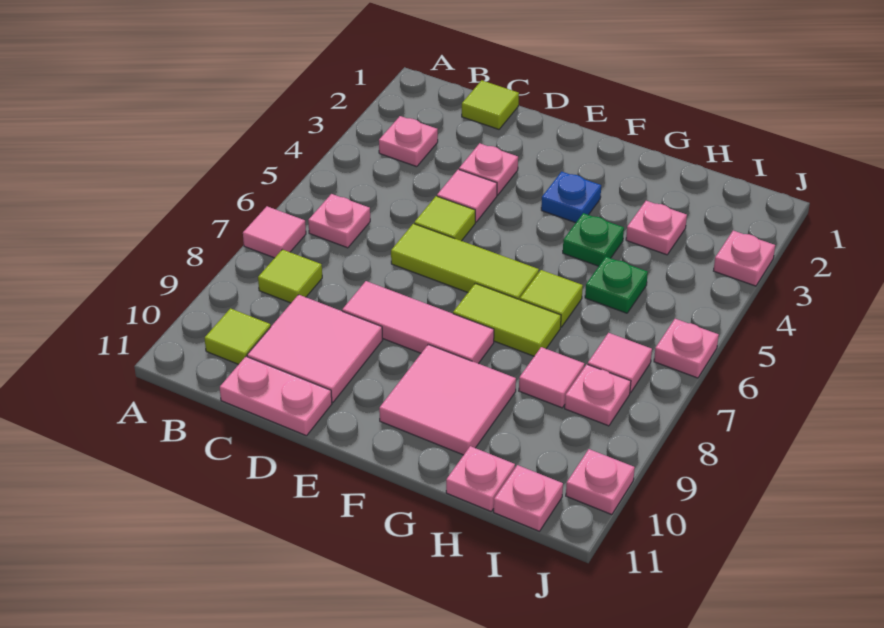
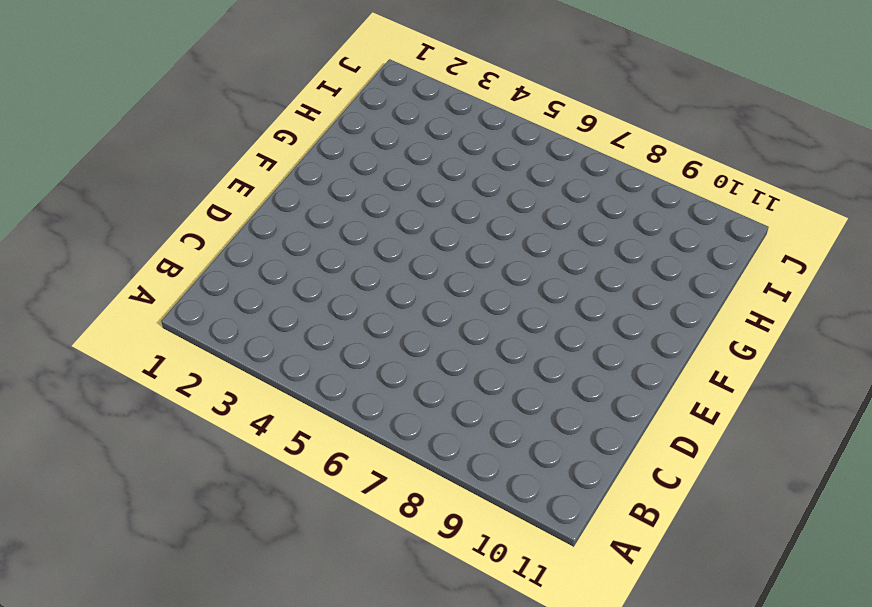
none -> pink 1x1 tile [243,206,306,258]
none -> pink 1x1 plate [379,116,438,167]
none -> pink 1x1 plate [308,194,370,248]

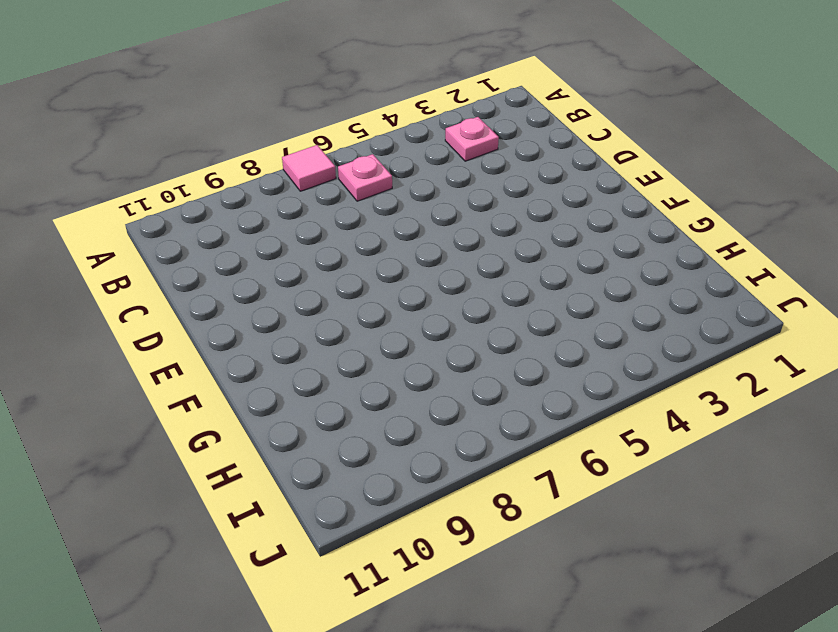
none -> lime 1x1 tile [258,249,322,303]
none -> lime 1x1 tile [205,308,271,365]
none -> lime 1x1 tile [462,80,519,129]

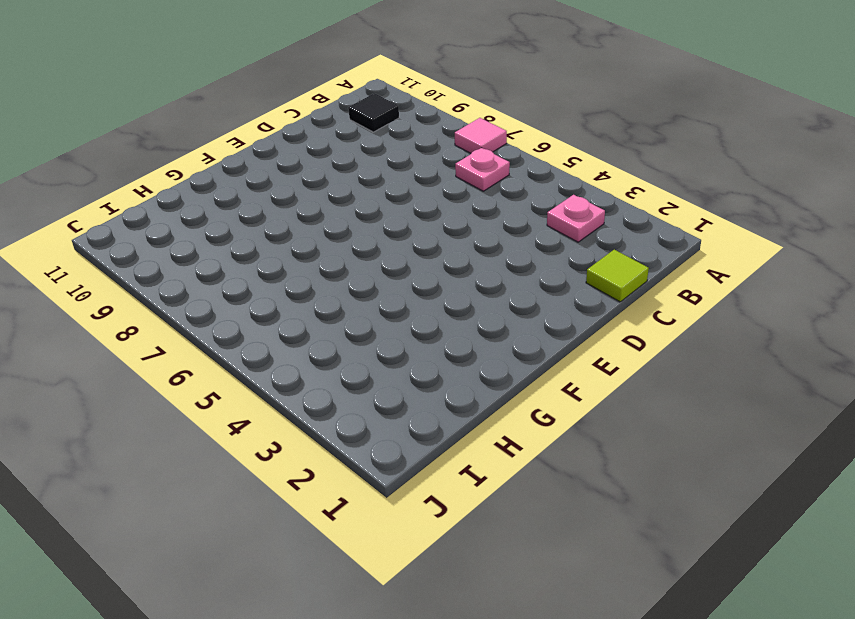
black 1x1 tile [348,93,399,132] -> lime 1x1 tile [205,308,271,365]
none -> lime 1x1 tile [258,249,322,303]
none -> pink 2x2 tile [247,295,382,402]
none -> pink 1x2 plate [220,357,332,436]

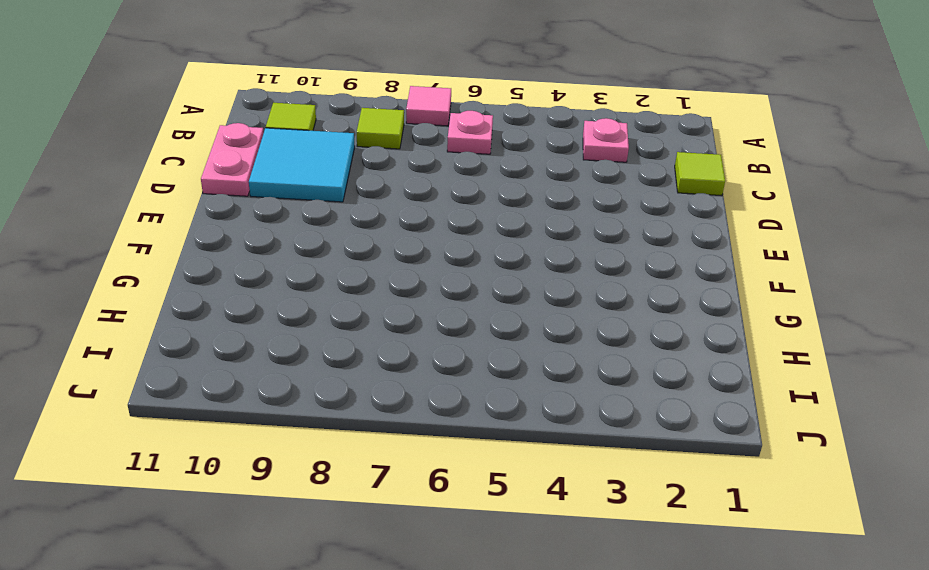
cyan 2x2 tile [249,128,355,202] -> pink 2x2 tile [247,295,382,402]
none -> pink 1x1 plate [459,143,518,195]
none -> pink 1x1 tile [437,169,497,222]
none -> lime 1x1 tile [414,196,475,241]

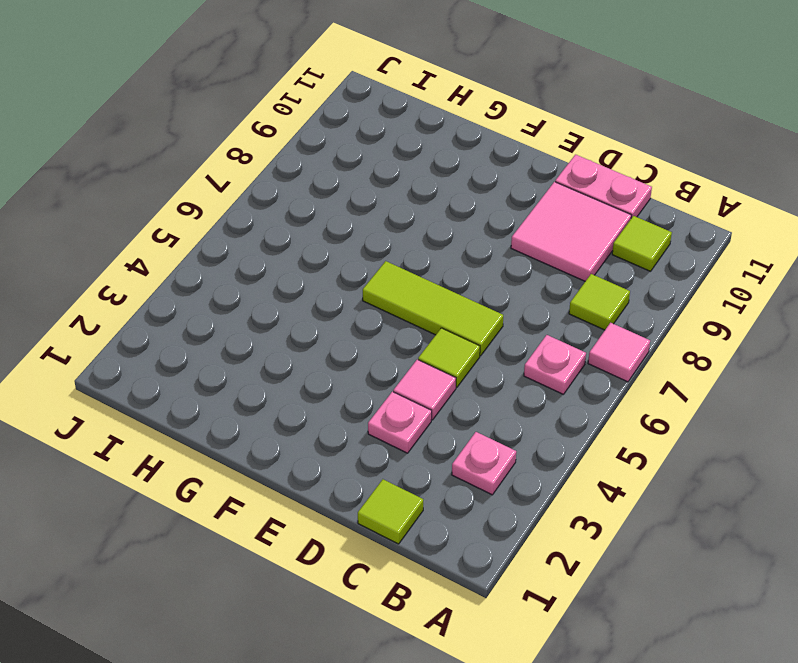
none -> pink 1x3 tile [342,281,494,364]
none -> blue 1x1 plate [541,172,601,223]
none -> lime 1x2 tile [453,283,561,356]

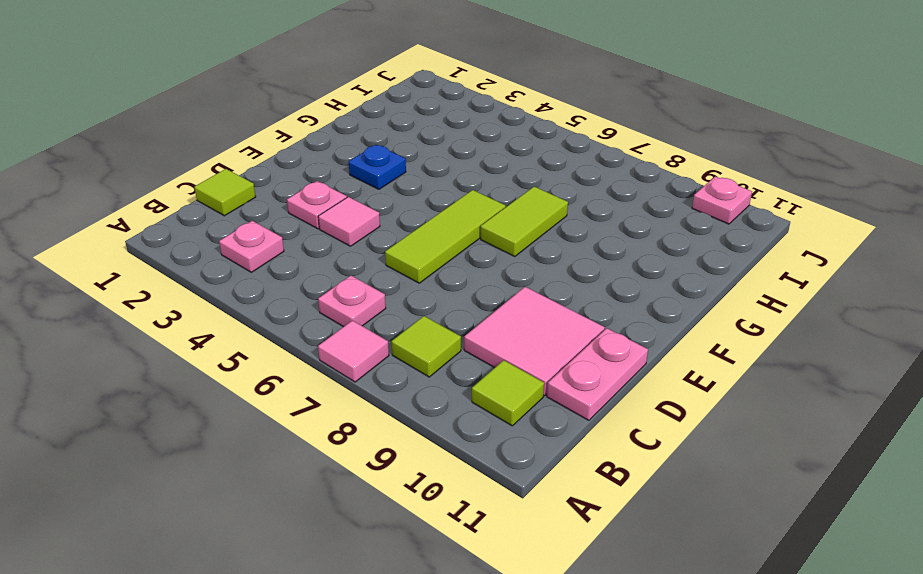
none -> lime 1x1 tile [414,196,475,241]
none -> pink 1x3 tile [342,281,494,364]
none -> pink 2x2 tile [379,344,516,455]

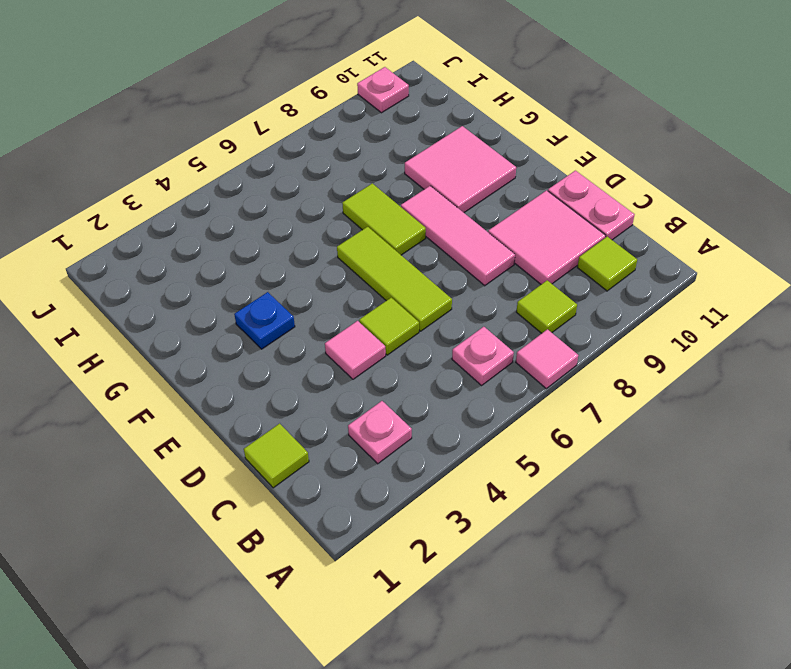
none -> pink 1x1 plate [459,143,518,195]
none -> green 1x1 plate [563,213,624,266]
none -> lime 1x1 tile [520,270,583,327]

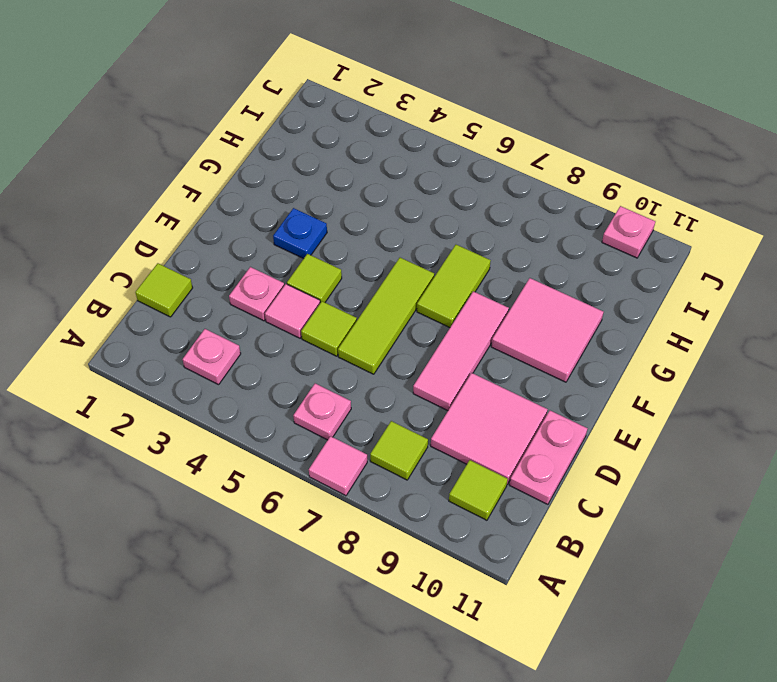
lime 1x1 tile [287,254,342,303] -> lime 1x1 tile moved to [520,270,583,327]
none -> green 1x1 plate [563,213,624,266]
none -> pink 1x1 plate [626,201,687,255]
none -> green 1x1 plate [585,257,648,313]

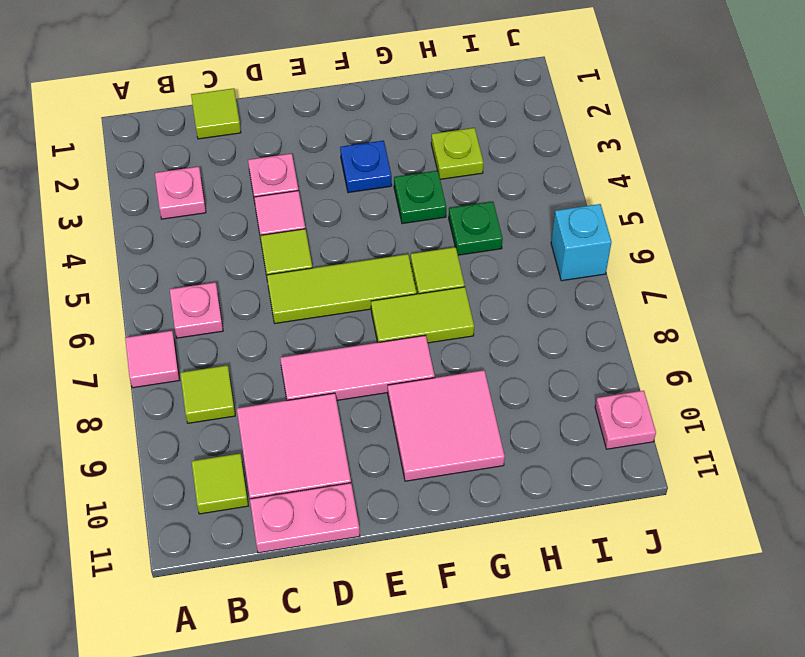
lime 1x1 plate [431,128,484,179] -> pink 1x1 plate [626,201,687,255]
cyan 1x1 brick [551,204,612,281] -> pink 1x1 plate [654,319,719,378]
none -> pink 1x1 tile [519,347,584,408]
none -> pink 1x1 plate [446,446,515,511]
none -> pink 1x1 tile [588,333,652,393]

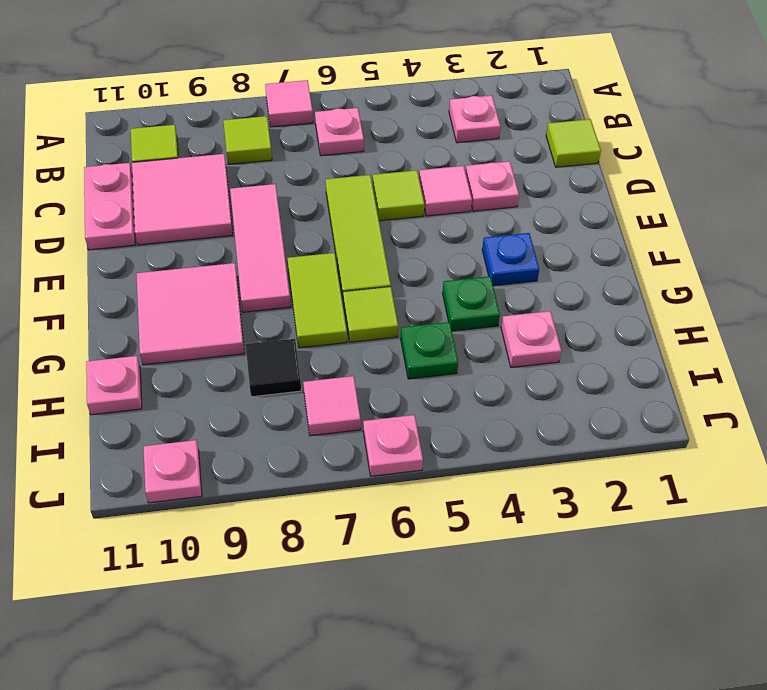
black 1x1 tile [246,339,301,397] -> pink 1x1 tile [519,347,584,408]
none -> pink 1x1 plate [565,364,631,426]
none -> pink 1x1 plate [494,465,563,531]
none -> pink 1x1 plate [714,231,775,286]

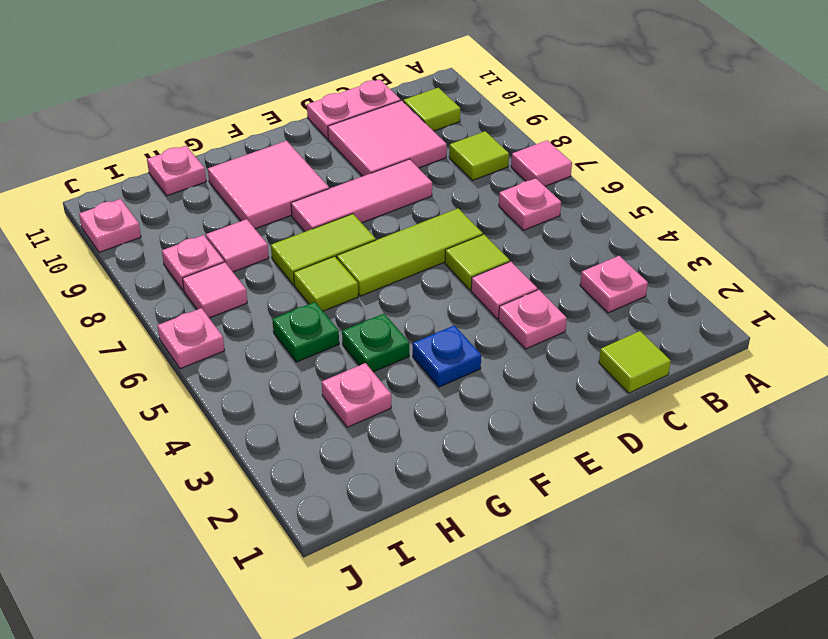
none -> pink 1x1 plate [494,465,563,531]
none -> pink 1x1 plate [714,231,775,286]

